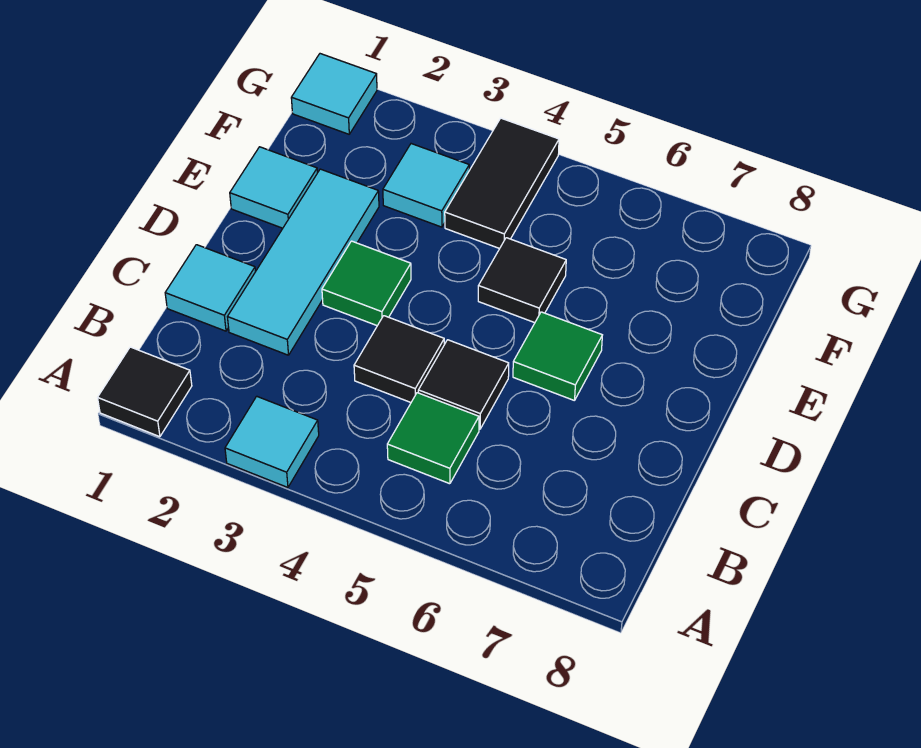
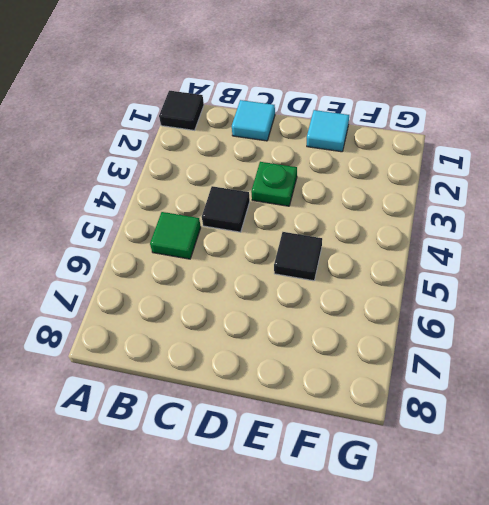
green 1x1 plate [251,162,297,206] -> green 1x1 tile [322,241,411,326]
none -> cyan 1x1 tile [225,396,319,487]
none -> cyan 1x3 tile [228,169,379,355]
none -> black 1x1 tile [418,340,509,429]

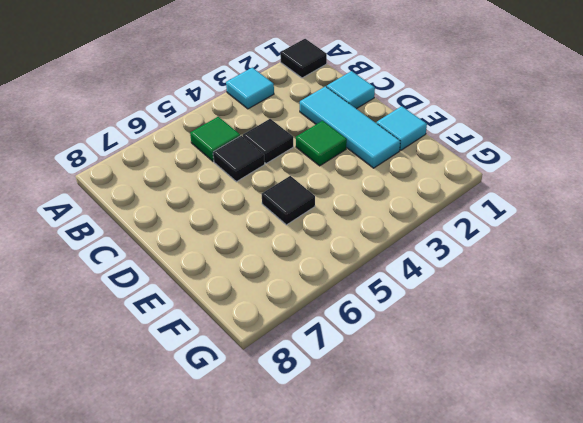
none -> green 1x1 tile [513,312,602,401]
none -> cyan 1x1 tile [383,144,469,227]
none -> black 1x2 tile [445,118,559,249]

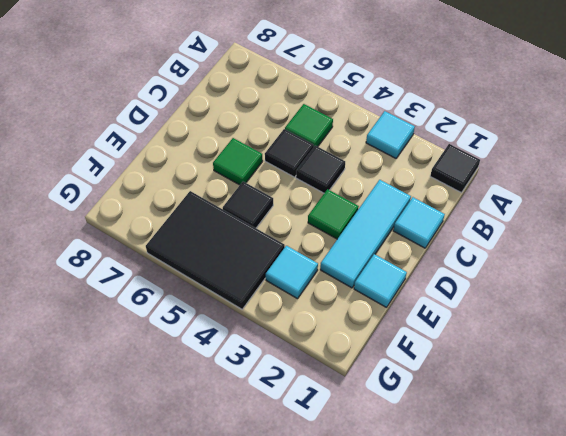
black 2x3 tile [146,191,285,309] -> black 1x2 tile [445,118,559,249]
none -> cyan 1x1 tile [291,54,377,134]

